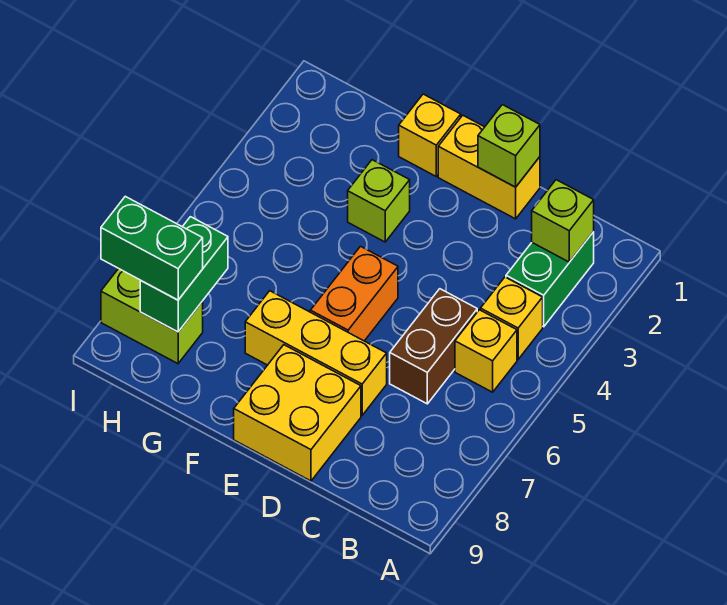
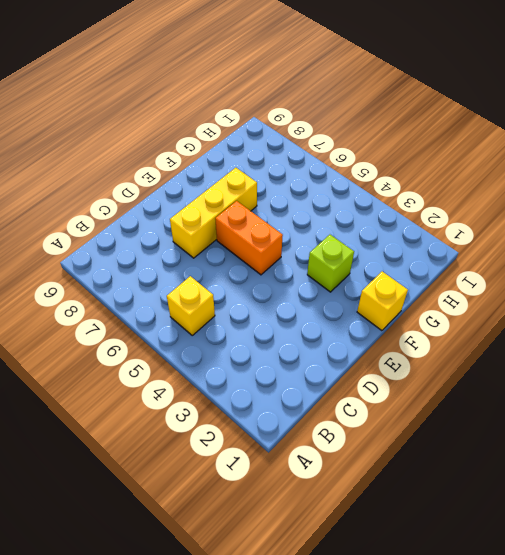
none -> green 1x2 brick [506,232,594,327]
none -> yellow 1x1 brick [481,277,543,359]
none -> brown 1x2 brick [390,289,477,404]

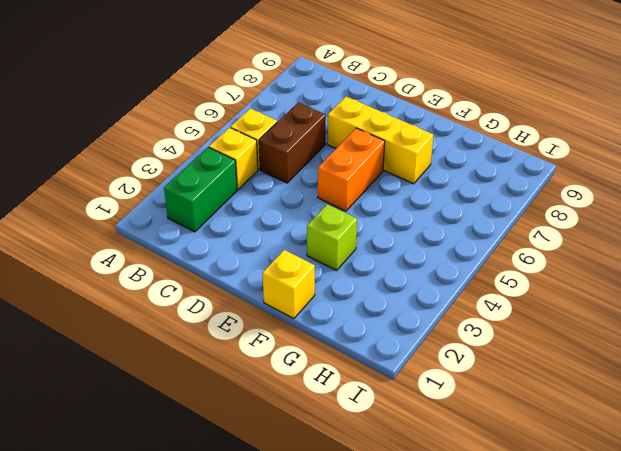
none -> yellow 1x2 brick [438,115,540,219]
none -> yellow 2x2 brick [234,345,361,481]
none -> lime 1x2 brick [101,269,203,364]

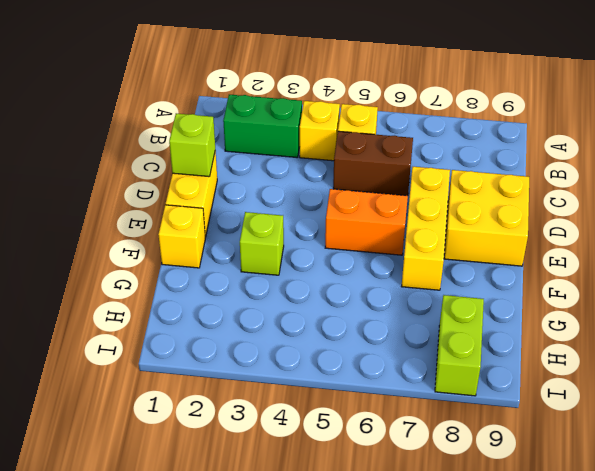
none -> lime 1x1 brick [532,180,594,262]
none -> green 1x2 brick [140,217,228,332]
none -> green 1x2 brick [101,196,203,300]

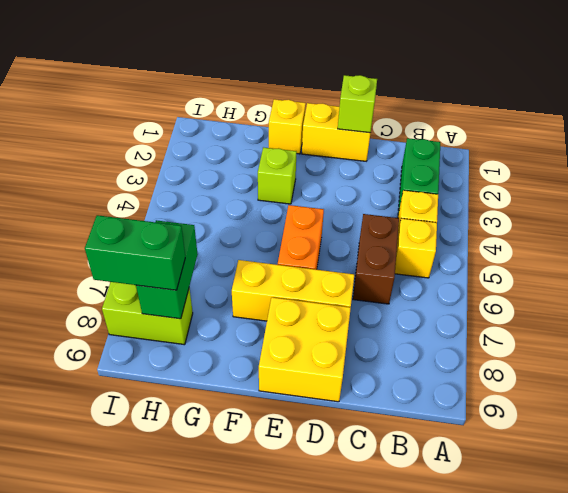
none -> lime 1x1 brick [532,180,594,262]

